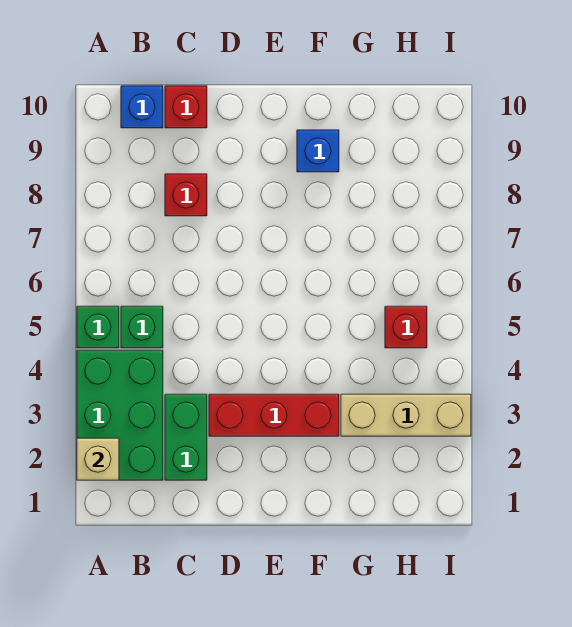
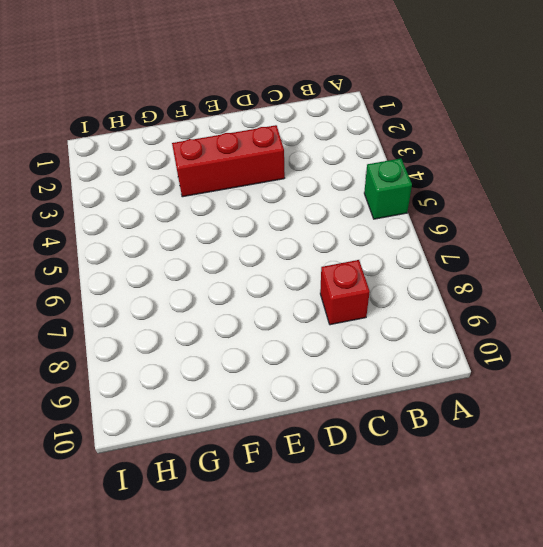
none -> green 2x3 brick [77,350,163,480]
none -> green 1x1 brick [121,306,163,348]
none -> blue 1x1 brick [121,86,163,128]

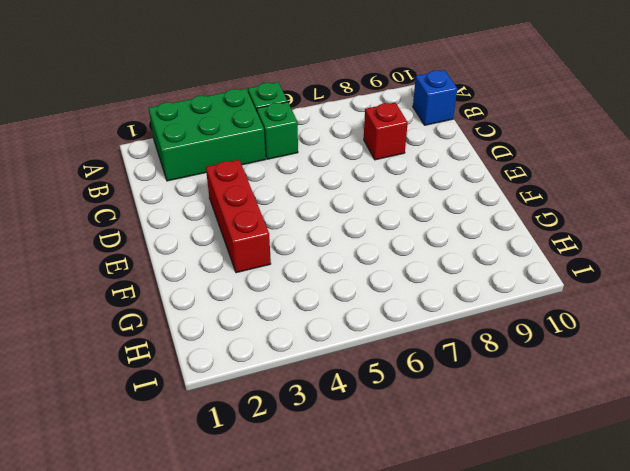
none -> green 1x2 brick [165,394,207,480]
none -> red 1x1 brick [165,86,207,128]
none -> blue 1x1 brick [297,130,339,172]

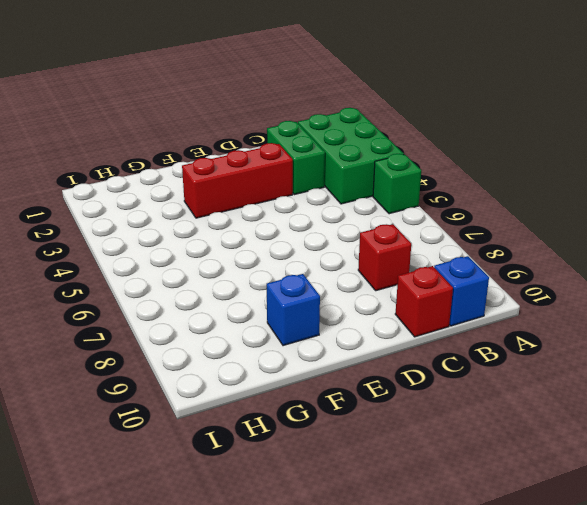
none -> green 1x1 brick [121,306,163,348]
none -> tan 1x3 brick [341,394,471,436]
none -> red 1x1 brick [385,306,427,348]

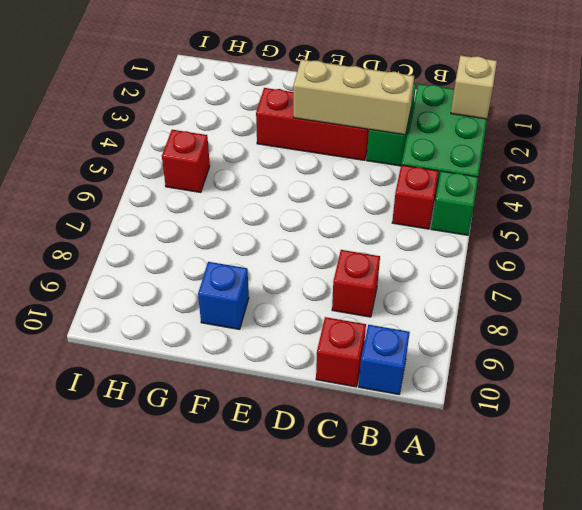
red 1x1 brick [392,165,438,229] -> green 1x1 brick [121,306,163,348]
tan 1x3 brick [293,60,414,135] -> tan 1x3 brick moved to [341,394,471,436]

